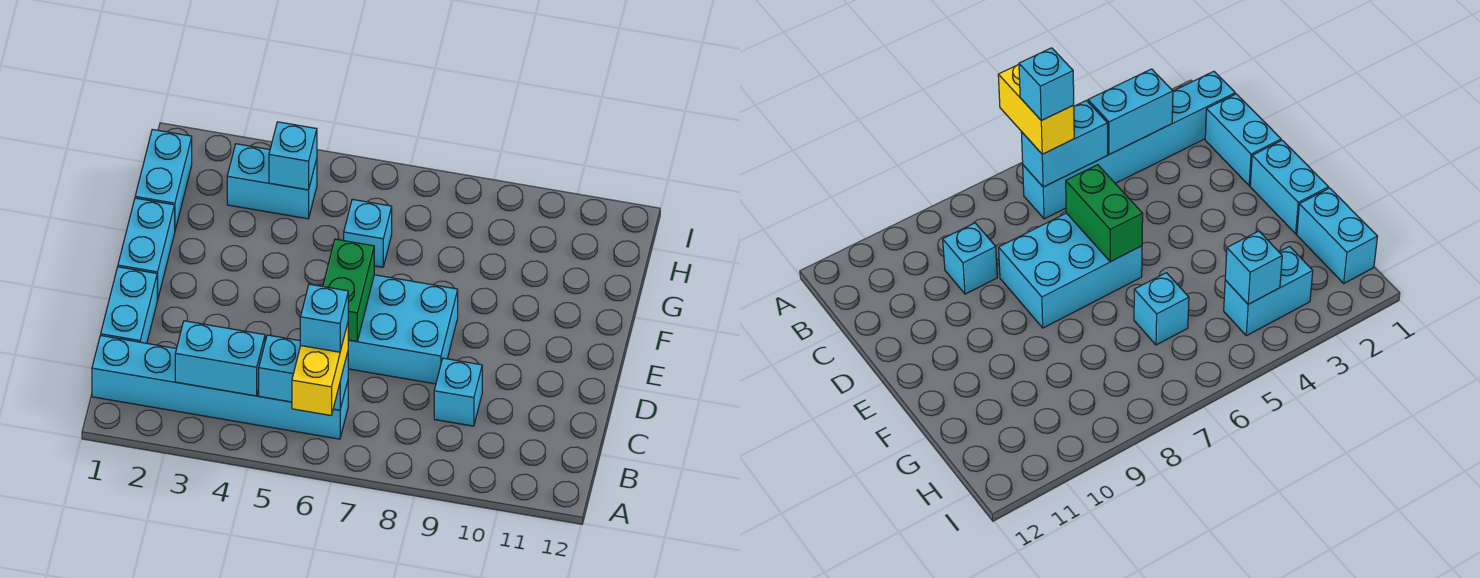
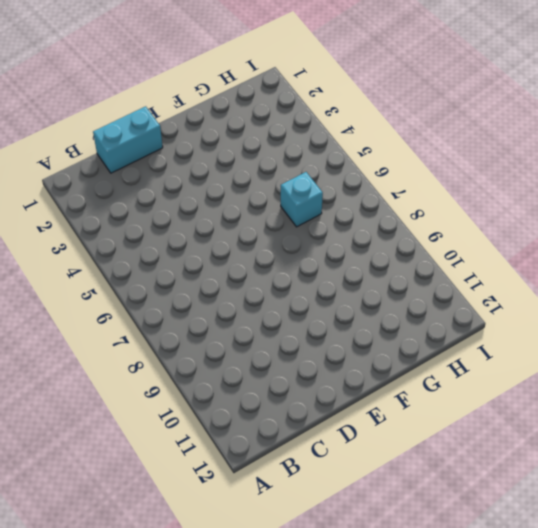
none -> cyan 1x6 brick [92,336,348,439]
none -> cyan 1x1 brick [434,358,482,426]
none -> cyan 2x3 brick [348,275,458,384]

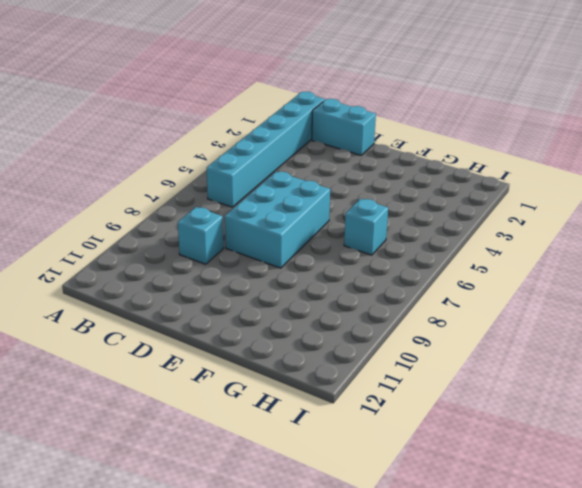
none -> cyan 1x2 brick [118,198,175,300]
none -> cyan 1x2 brick [135,129,192,230]
none -> cyan 1x2 brick [227,144,317,219]

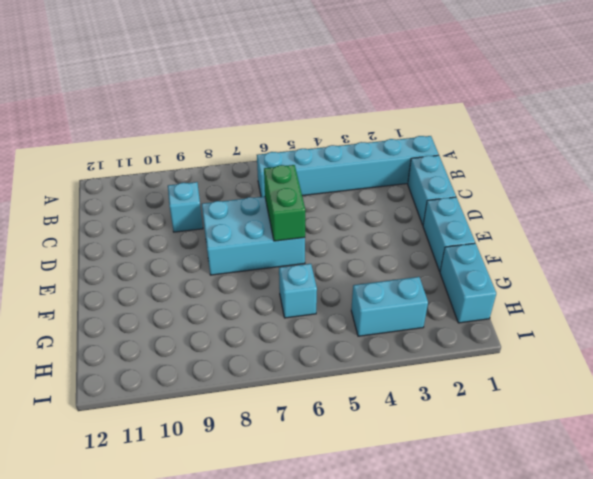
none -> cyan 1x2 brick [175,321,265,396]
none -> cyan 1x2 brick [259,335,348,410]
none -> cyan 1x1 brick [269,122,317,190]

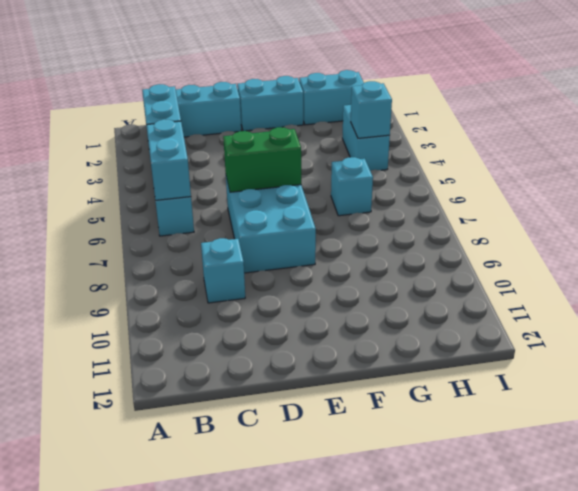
none -> yellow 1x2 brick [292,323,348,415]
none -> cyan 1x1 brick [300,284,348,352]

